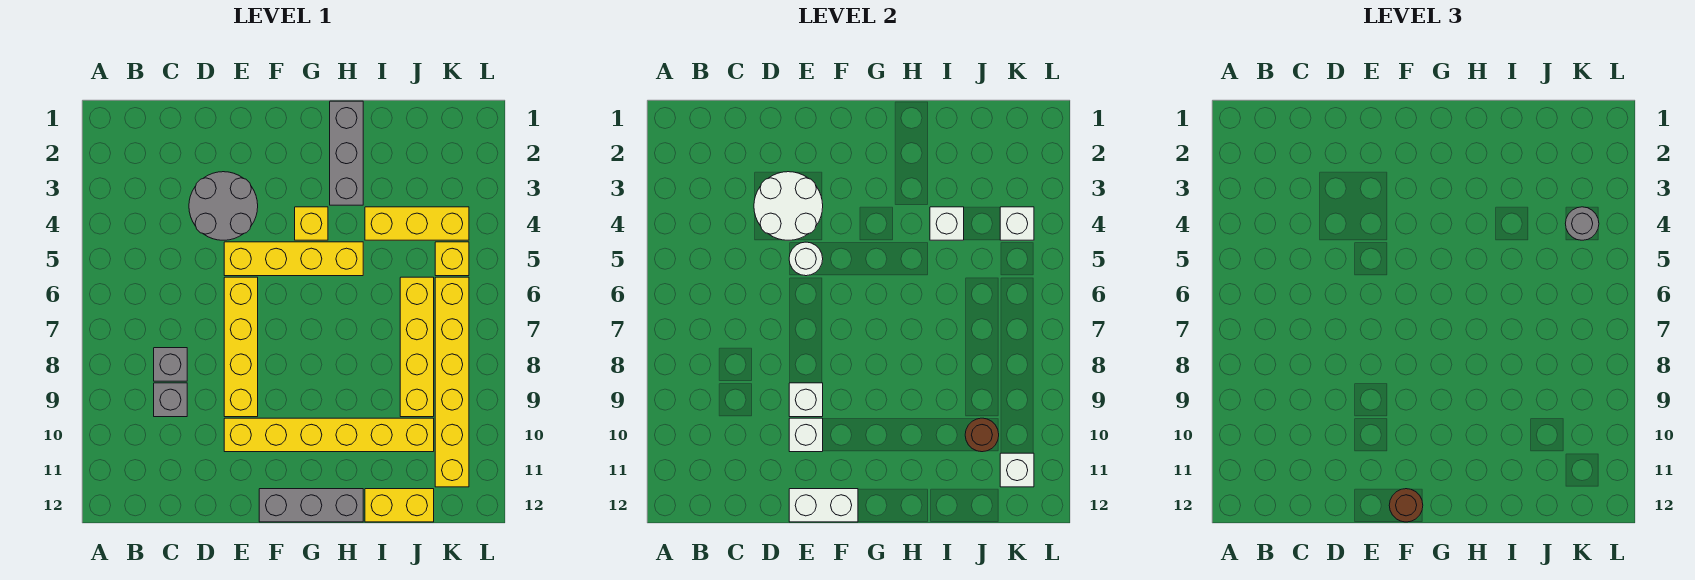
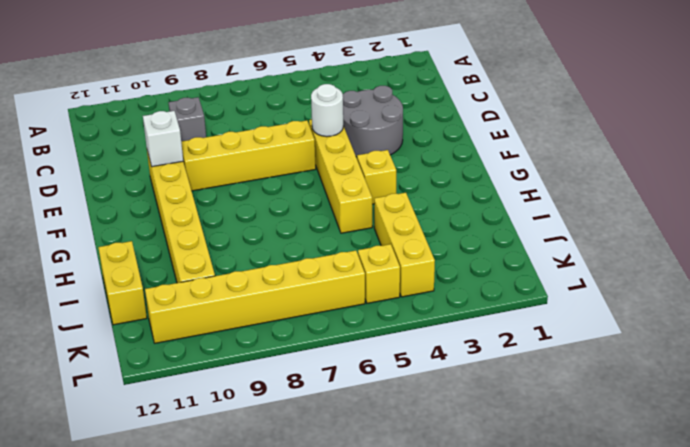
none -> grey 1x1 brick [154,348,187,381]
none -> grey 1x3 brick [259,489,363,522]
none -> grey 1x3 brick [330,101,363,205]

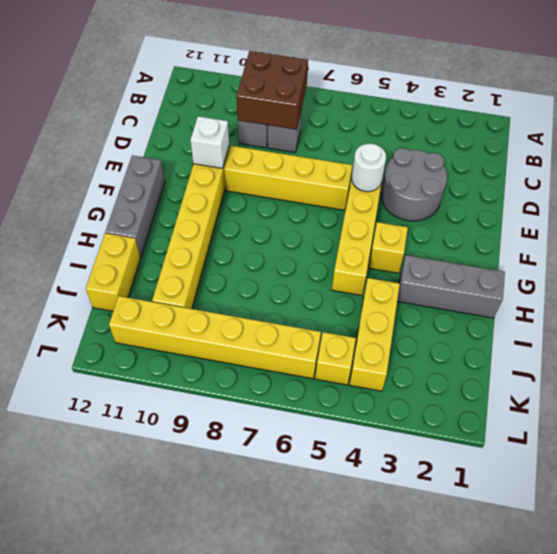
brown 2x2 brick [236,51,308,130] -> none
none -> yellow 1x4 brick [400,277,434,417]
none -> white 2x2 round brick [754,172,823,240]
none -> white 1x1 brick [789,383,823,417]

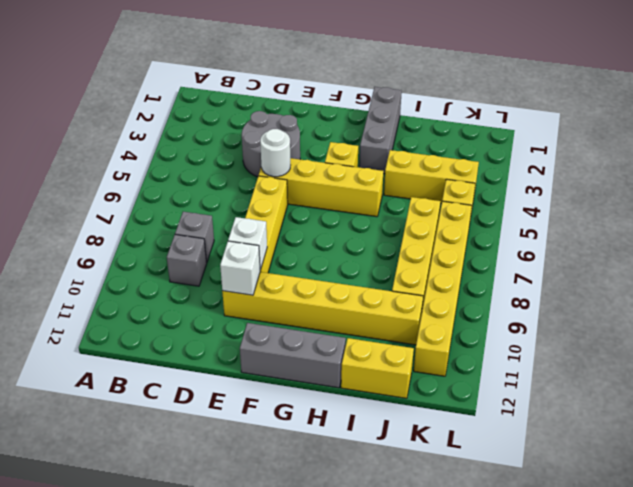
none -> white 2x2 round brick [754,172,823,240]
none -> white 1x2 brick [789,489,858,522]
none -> white 1x1 brick [930,207,964,240]

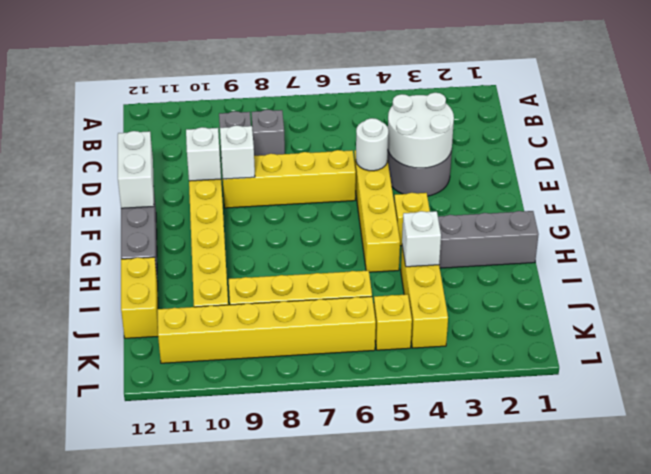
none -> brown 1x1 round brick [965,418,999,452]
none -> white 1x1 brick [1000,207,1034,240]
none -> white 1x1 brick [1000,453,1034,487]

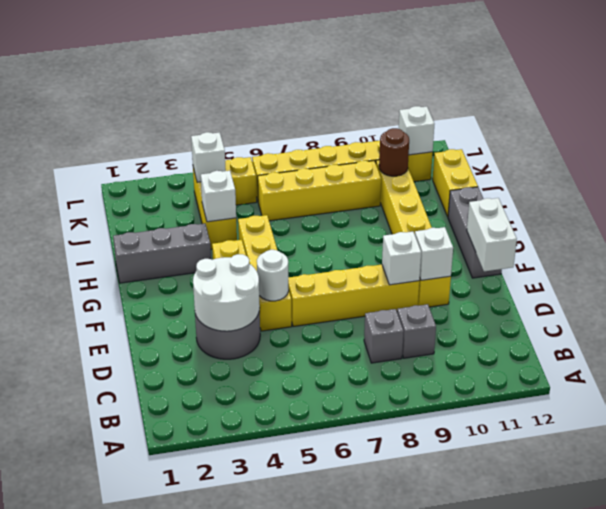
none -> brown 1x1 round brick [1389,489,1423,522]
none -> grey 1x1 round brick [1565,207,1599,240]

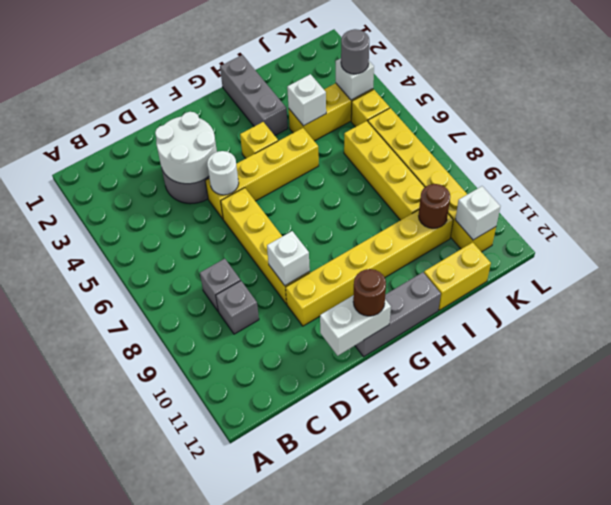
none -> white 1x1 brick [789,418,823,452]

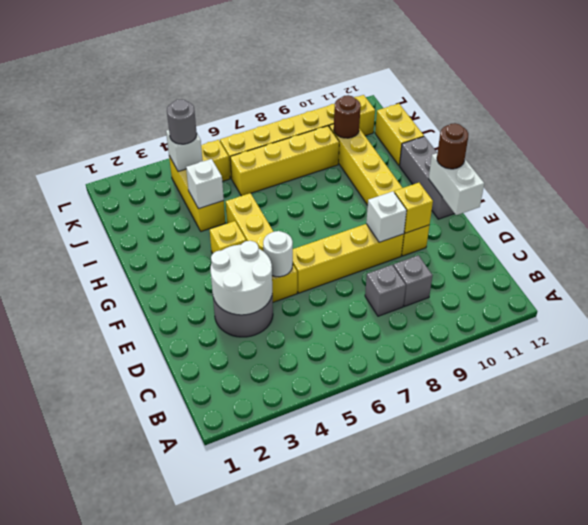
yellow 1x1 brick [394,183,433,233] -> white 1x1 brick [789,418,823,452]
none -> grey 1x3 brick [330,101,363,205]
none -> white 1x1 brick [1000,453,1034,487]

